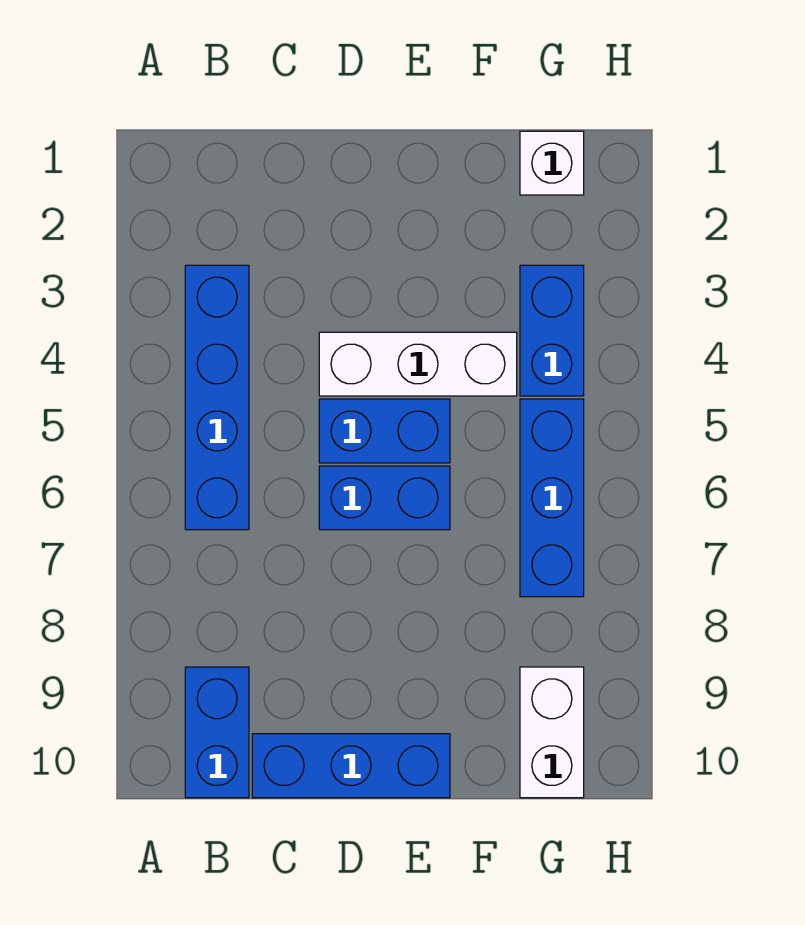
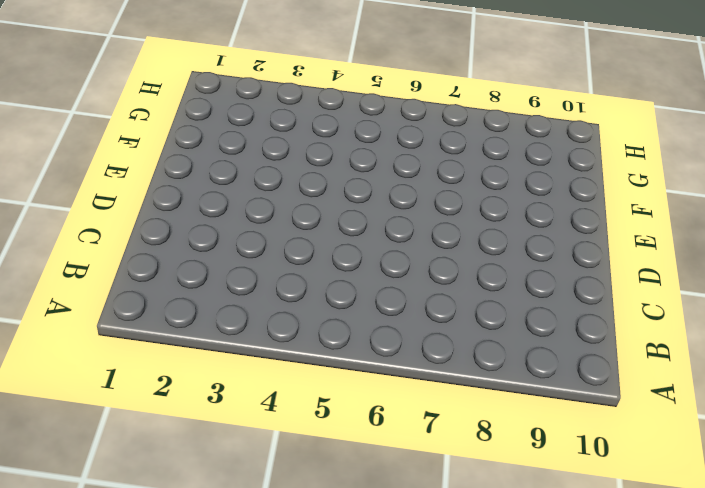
none -> blue 1x4 brick [185,265,249,530]
none -> blue 1x2 brick [185,667,249,798]

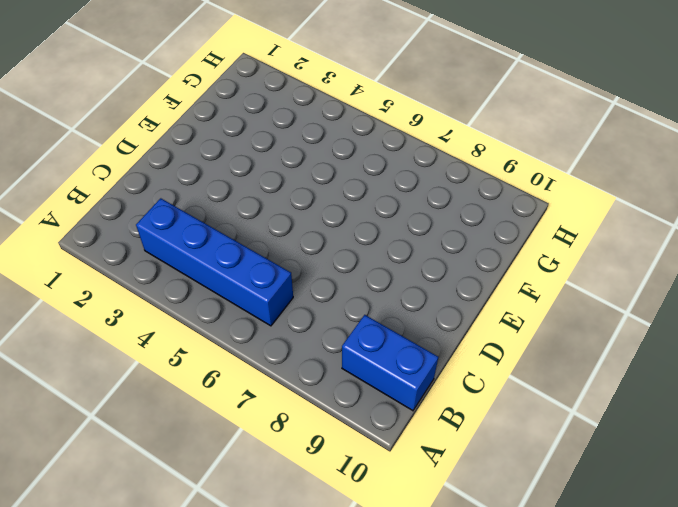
none -> blue 1x3 brick [252,734,450,798]
none -> white 1x3 brick [319,332,517,396]

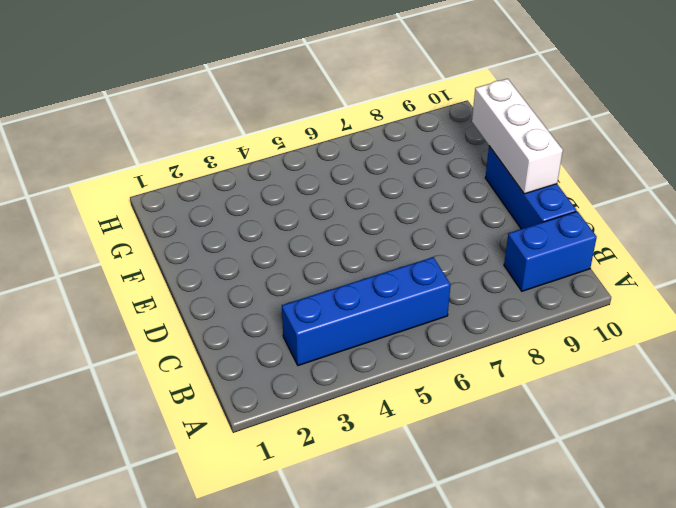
white 1x3 brick [472,79,563,194] -> white 1x3 brick moved to [319,332,517,396]
none -> blue 1x2 brick [319,399,450,463]
none -> blue 1x2 brick [319,466,450,530]

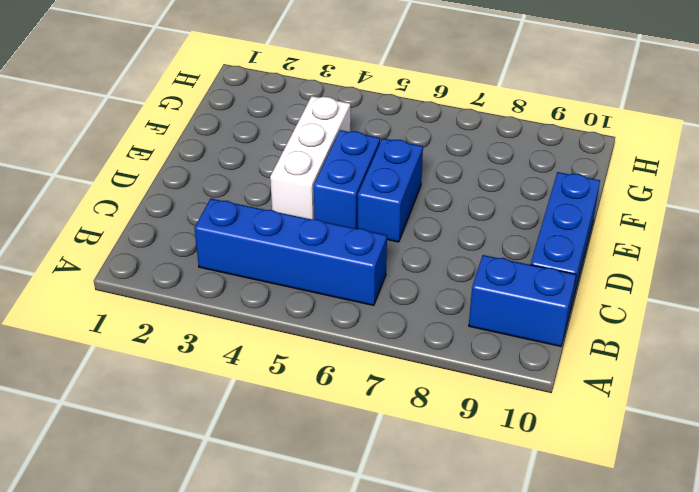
none -> white 1x1 brick [520,131,584,195]
none -> blue 1x2 brick [520,265,584,396]

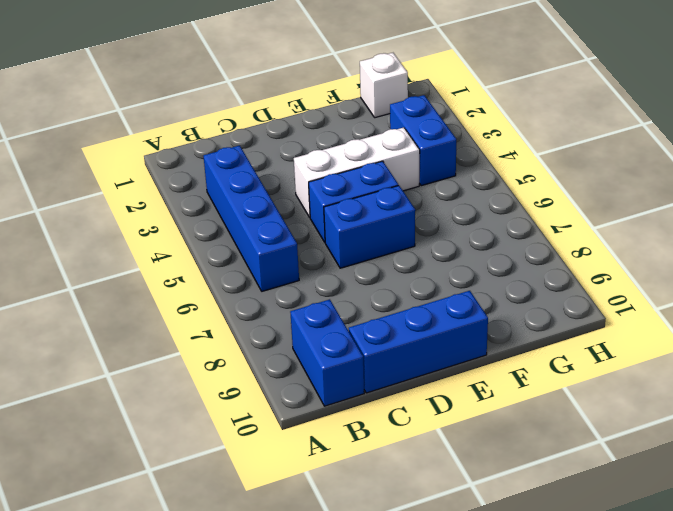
none -> blue 1x3 brick [520,399,584,597]
none -> white 1x2 brick [520,667,584,798]

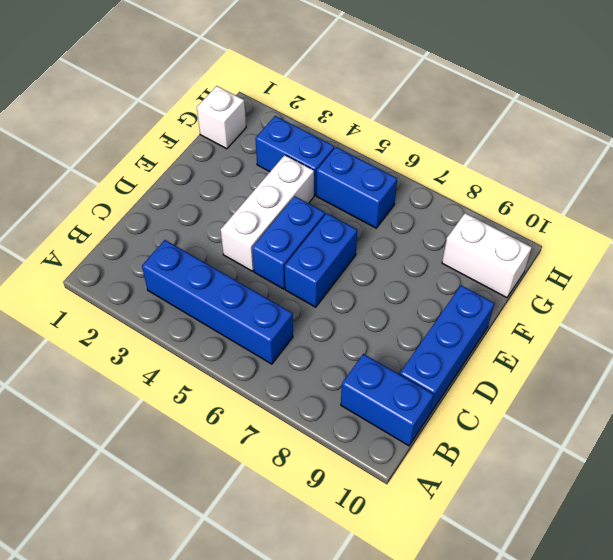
blue 1x2 brick [316,147,397,228] -> blue 1x3 brick [520,399,584,597]

